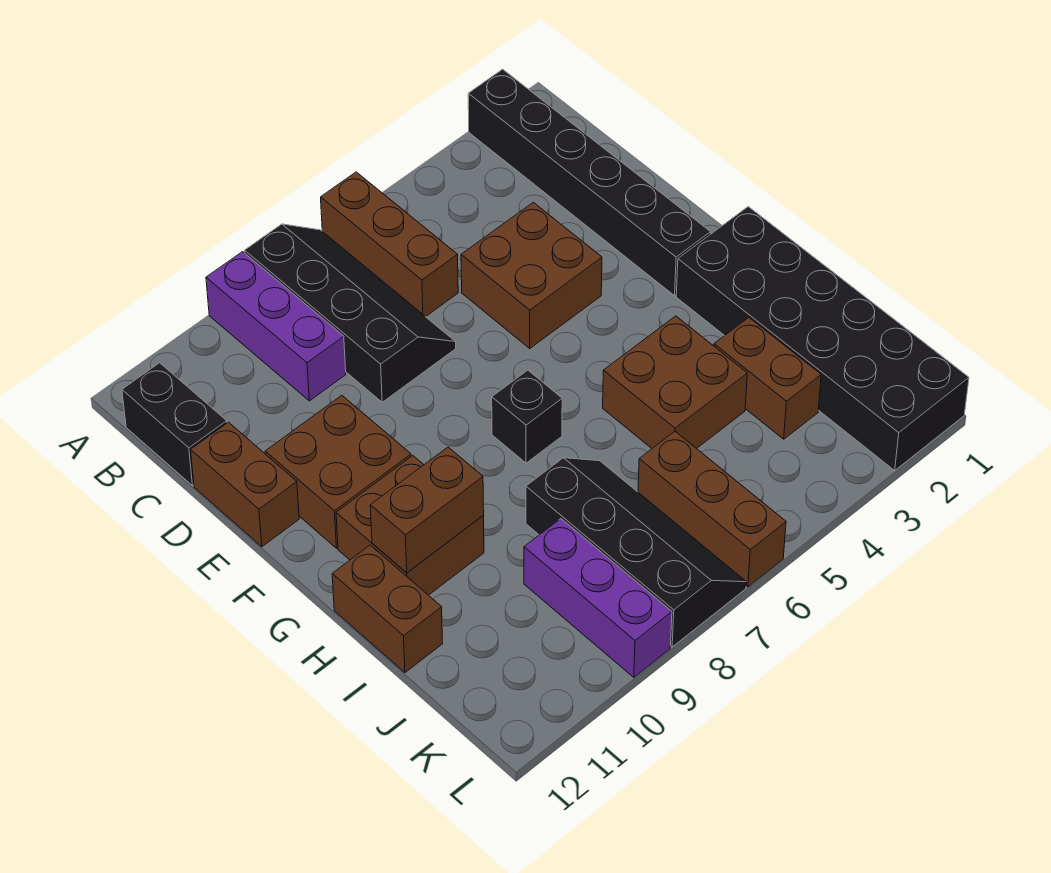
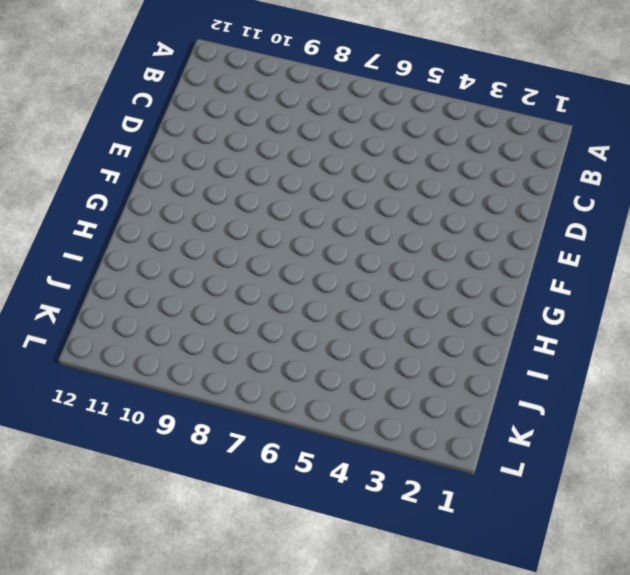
none -> black 1x6 brick [468,69,711,296]
none -> brown 1x3 brick [321,172,458,317]
none -> black 2x4 slope [245,224,456,402]

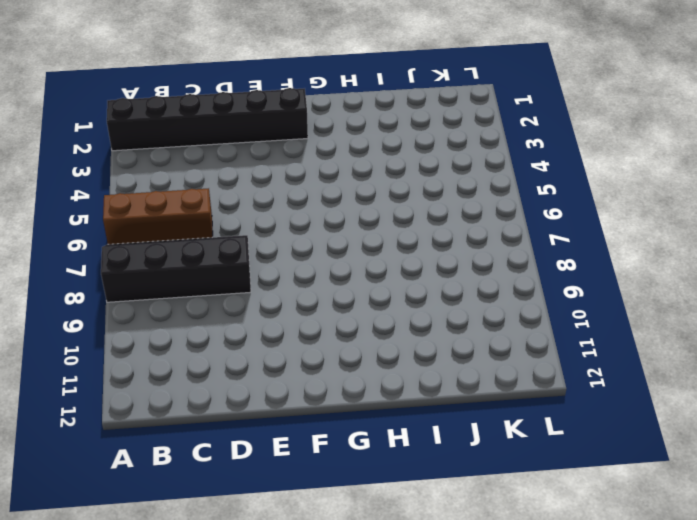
none -> purple 1x3 brick [206,252,346,401]
none -> black 1x2 brick [122,363,227,486]
none -> brown 2x2 brick [461,202,602,348]

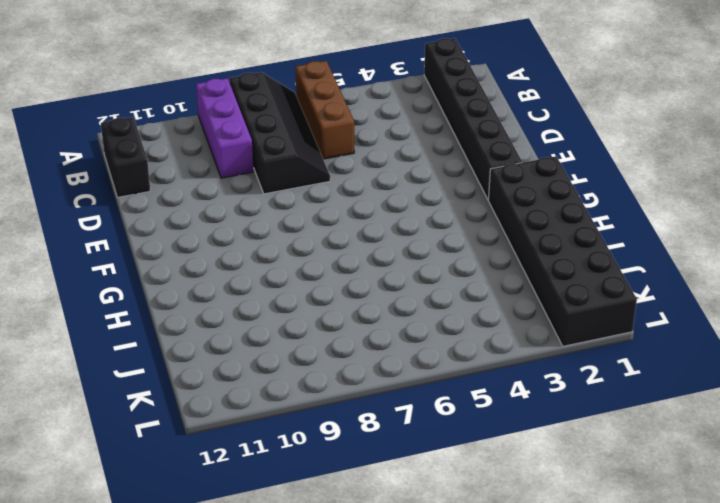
none -> brown 2x2 brick [461,202,602,348]
none -> brown 1x2 brick [191,422,299,547]
none -> brown 2x2 brick [265,395,411,548]

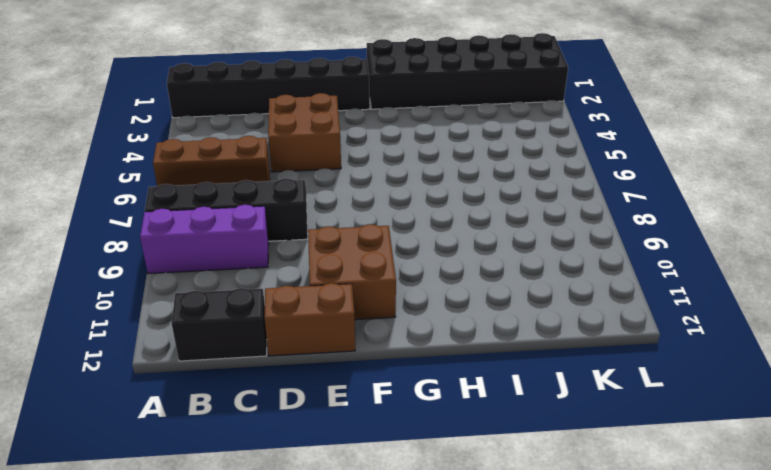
none -> black 1x1 brick [492,370,562,463]
none -> brown 2x2 brick [336,456,484,595]
none -> brown 2x2 brick [603,316,747,449]

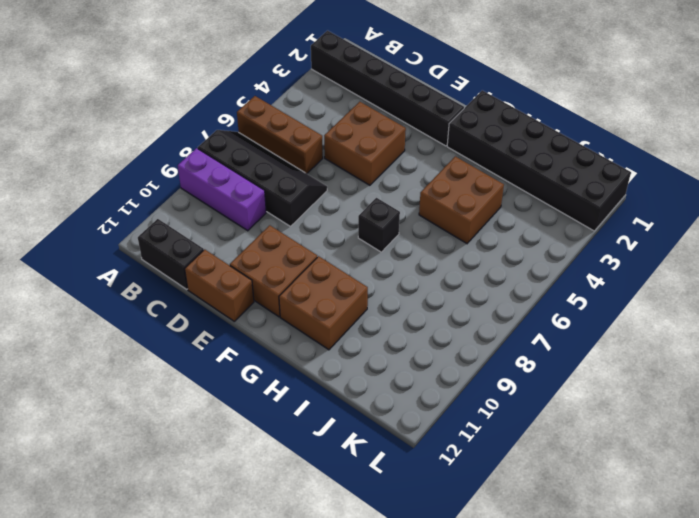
none -> brown 1x2 brick [332,545,443,673]
none -> brown 1x2 brick [714,318,821,439]
none -> black 2x4 slope [526,458,746,647]

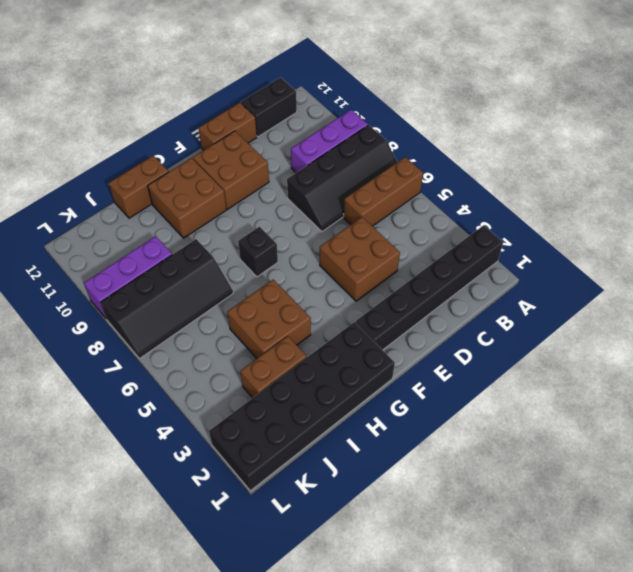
none -> brown 1x3 brick [638,432,786,587]
none -> brown 1x2 brick [370,447,484,573]

